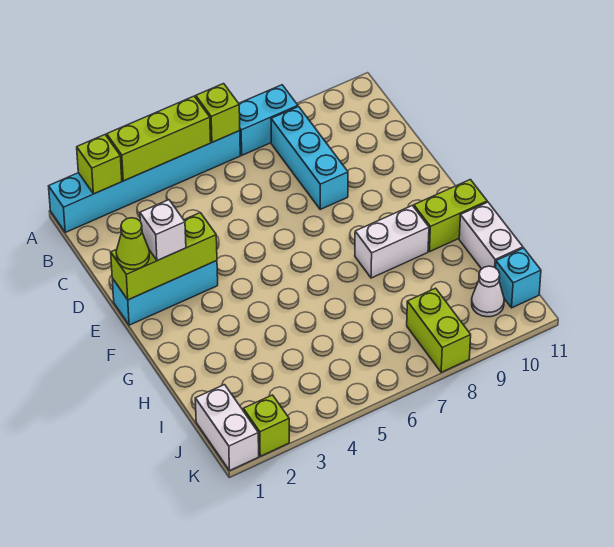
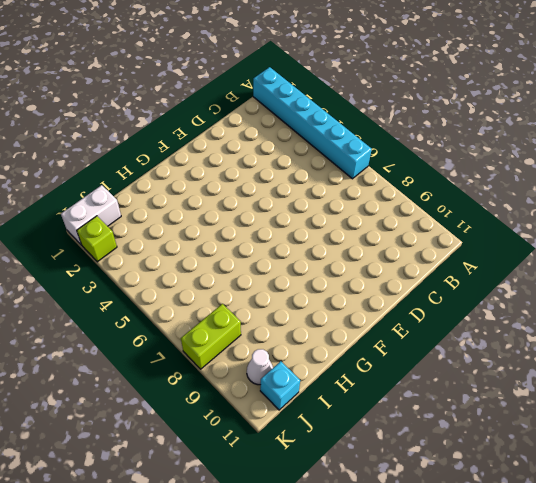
none -> cyan 1x2 brick [239,85,298,155]
none -> cyan 1x3 brick [271,107,348,209]
none -> cyan 1x3 brick [112,261,218,325]

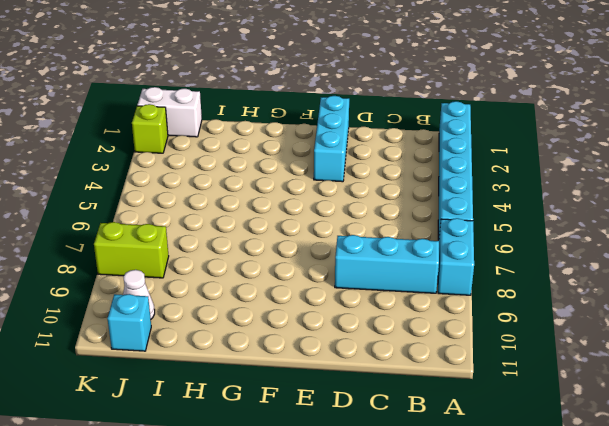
none -> white 1x2 brick [355,206,429,278]
none -> lime 1x2 brick [414,180,487,251]
none -> white 1x2 brick [459,202,523,269]

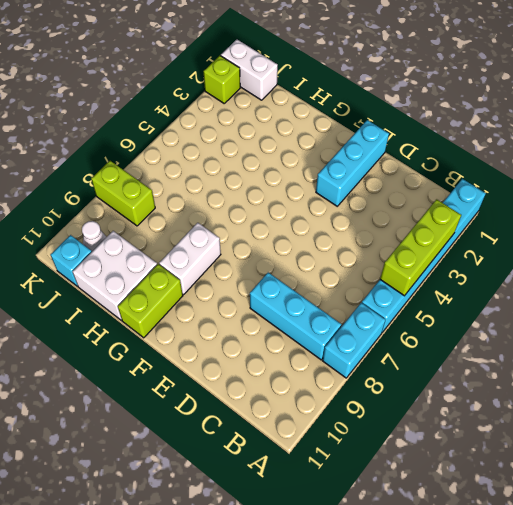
white 2x2 brick [72,231,157,320] -> white 1x2 brick [459,202,523,269]
none -> lime 1x1 brick [77,135,122,194]
none -> lime 1x1 brick [196,84,240,142]
none -> lime 1x3 brick [111,213,217,300]

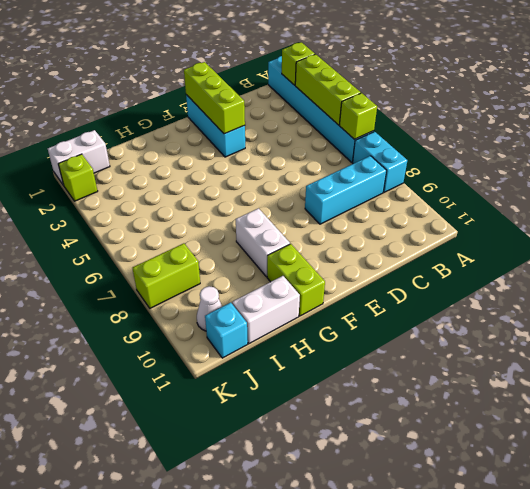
none -> lime 1x1 cone [116,218,149,269]
none -> white 1x1 brick [140,200,186,261]

